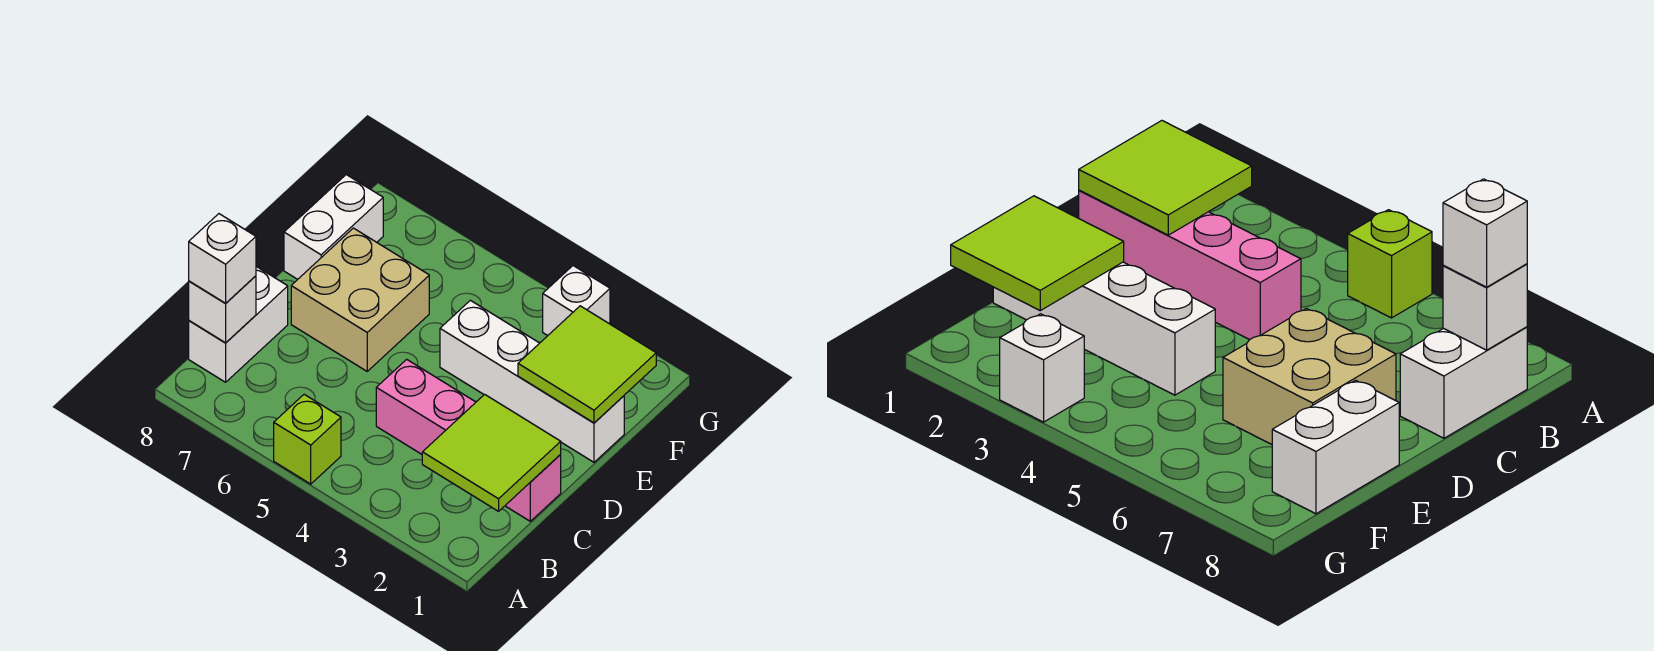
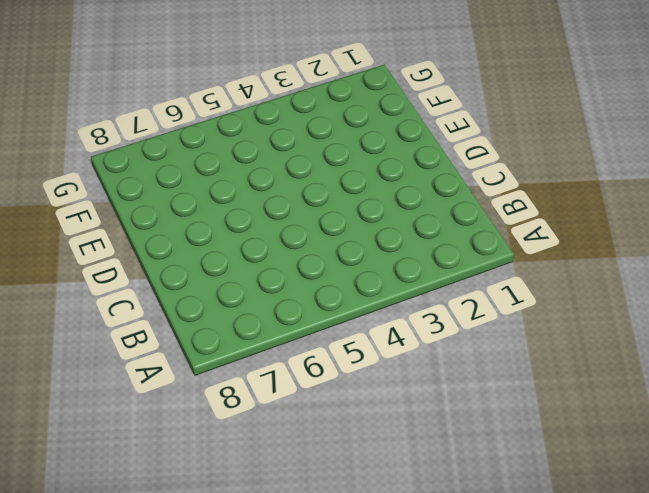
none -> lime 1x1 brick [274,394,341,484]
none -> white 1x2 brick [189,267,288,382]

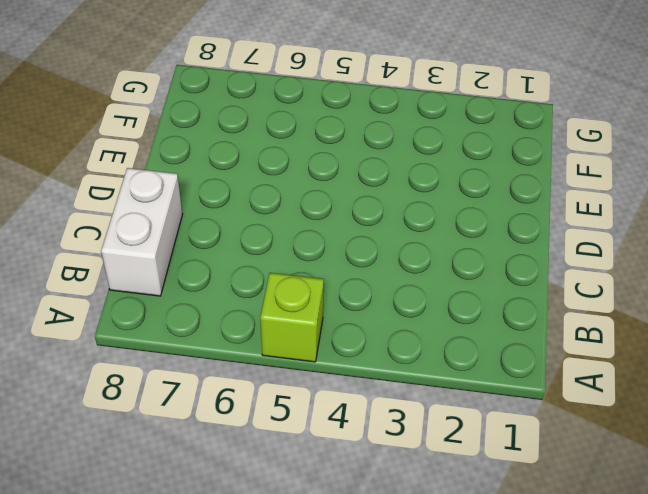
none -> pink 1x4 brick [376,359,561,521]
none -> tan 2x2 brick [291,228,429,371]

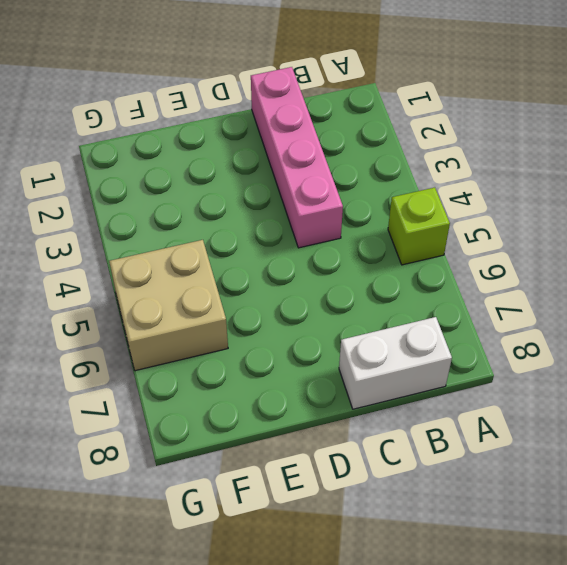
tan 2x2 brick [109,240,228,371] -> tan 2x2 brick moved to [291,228,429,371]
none -> white 1x4 brick [440,300,624,462]
none -> white 1x2 brick [284,175,383,279]

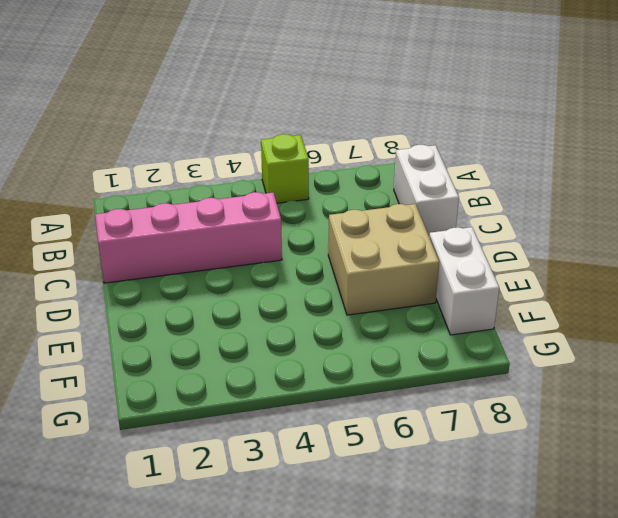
none -> white 1x4 brick [440,300,624,462]
none -> white 1x1 brick [543,266,610,336]

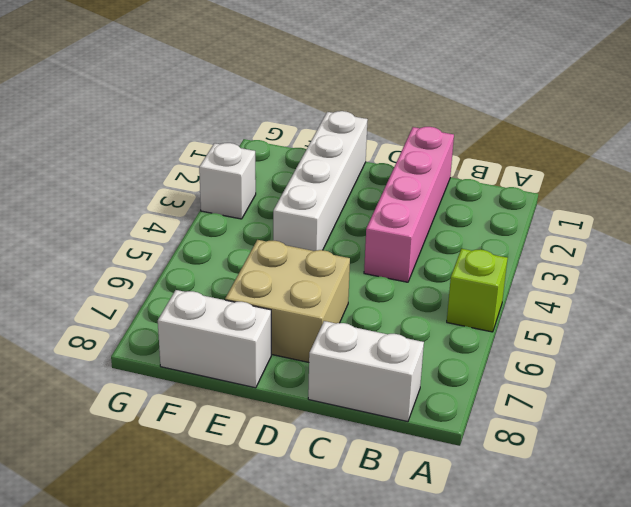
none -> lime 2x2 tile [422,394,561,511]
none -> white 1x1 brick [189,276,256,343]

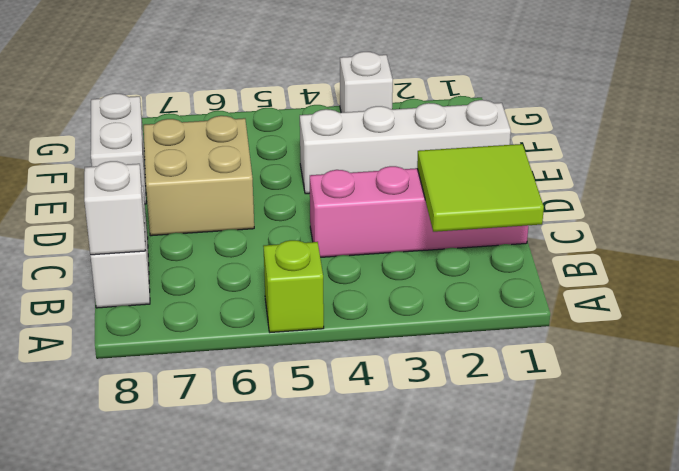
none -> lime 2x2 tile [518,306,656,423]
none -> white 1x1 brick [189,214,256,303]

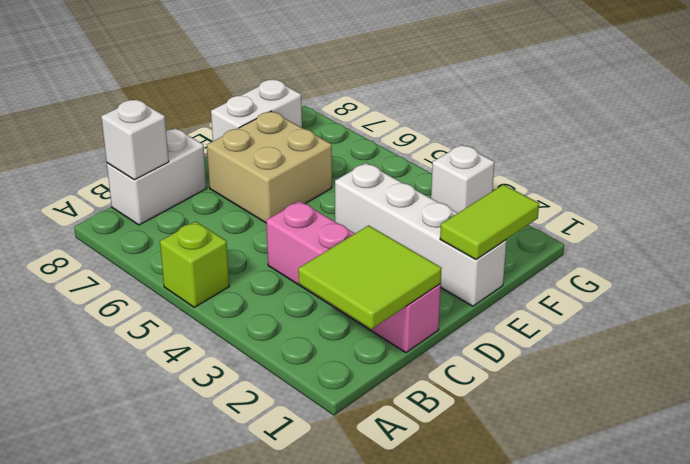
lime 1x2 tile [440,185,539,259] -> lime 2x2 tile [518,306,656,423]
none -> white 1x1 brick [189,214,256,303]

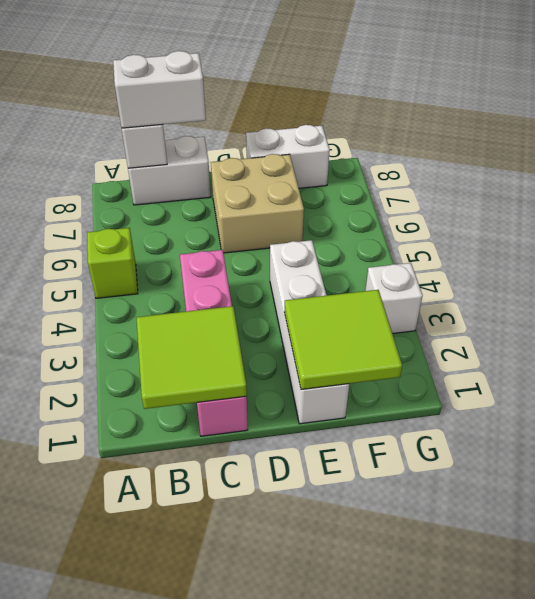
white 1x2 brick [113,51,206,128] -> white 1x1 brick [189,214,256,303]

